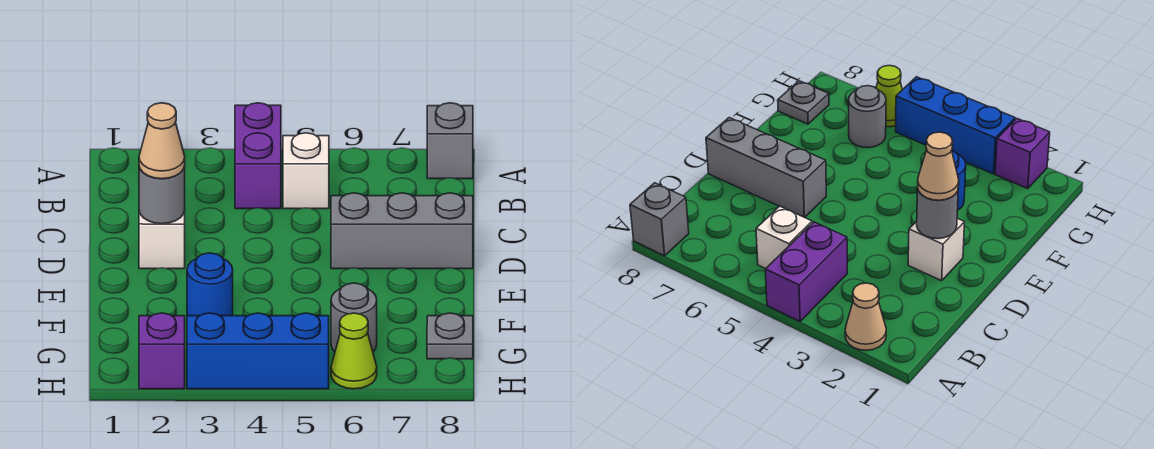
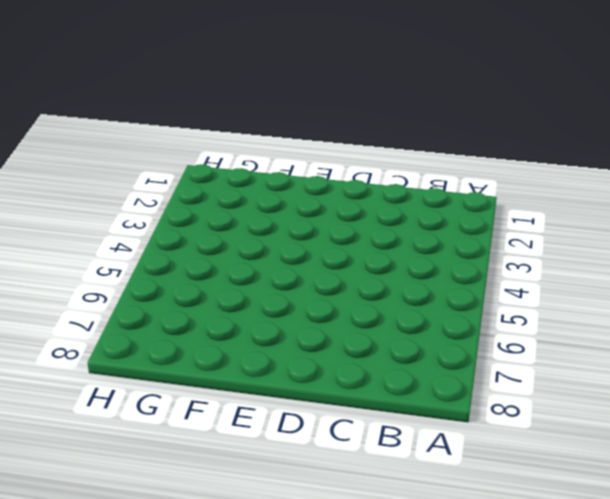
none -> tan 1x1 cone [845,283,886,350]
none -> purple 1x2 brick [235,103,281,209]
none -> grey 1x1 brick [427,103,473,179]

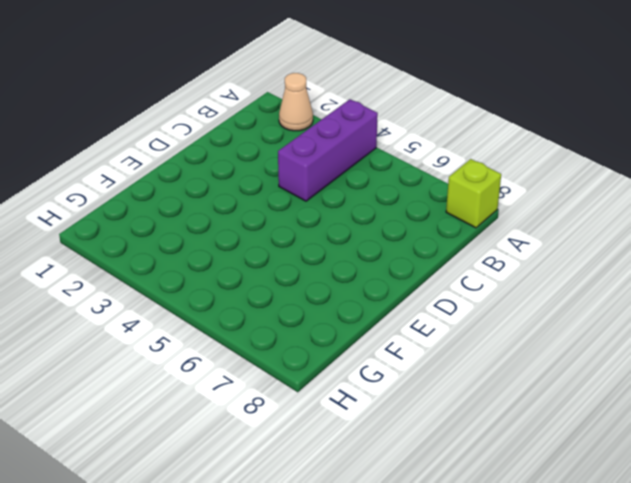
purple 1x3 brick [278,99,378,201] -> purple 1x2 brick [235,103,281,209]
lime 1x1 brick [446,159,501,228] -> grey 1x1 brick [427,103,473,179]
none -> white 1x1 brick [283,133,329,209]
none -> white 1x1 brick [139,211,185,269]
none -> grey 1x3 brick [331,193,473,269]

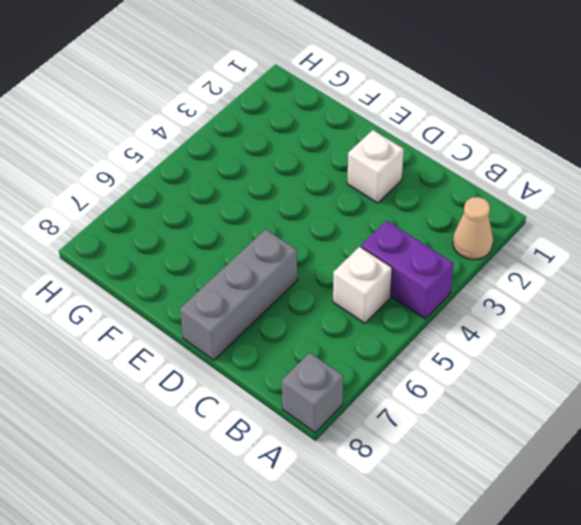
none -> blue 1x1 round brick [187,253,233,316]
none -> grey 1x1 round brick [331,283,377,352]
none -> grey 1x1 plate [427,313,473,359]

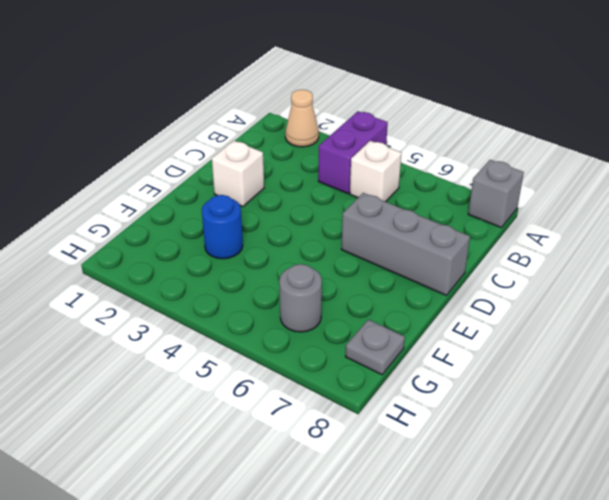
none -> purple 1x1 brick [139,313,185,389]
none -> blue 1x3 brick [187,313,329,389]
none -> lime 1x1 cone [331,313,377,389]

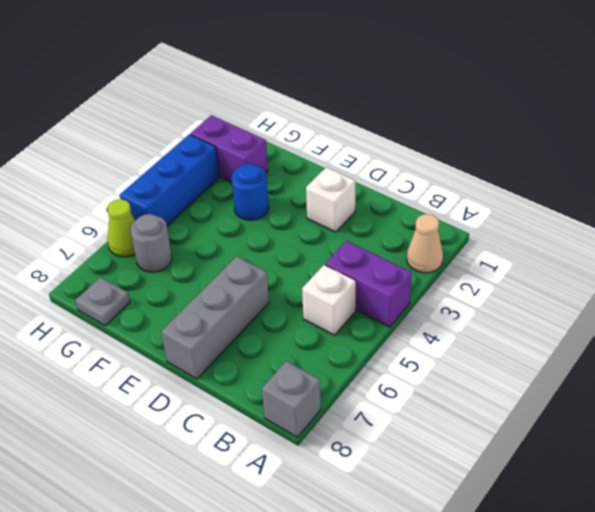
purple 1x2 brick [190,115,268,182] -> purple 1x1 brick [139,313,185,389]
none -> grey 1x1 round brick [139,166,185,224]
none -> tan 1x1 cone [139,103,185,179]

